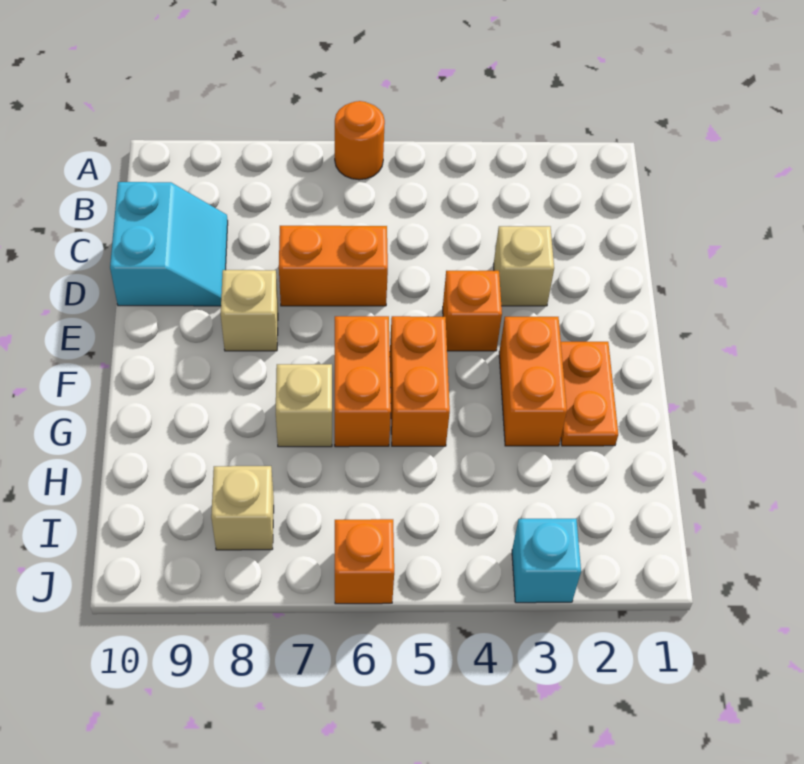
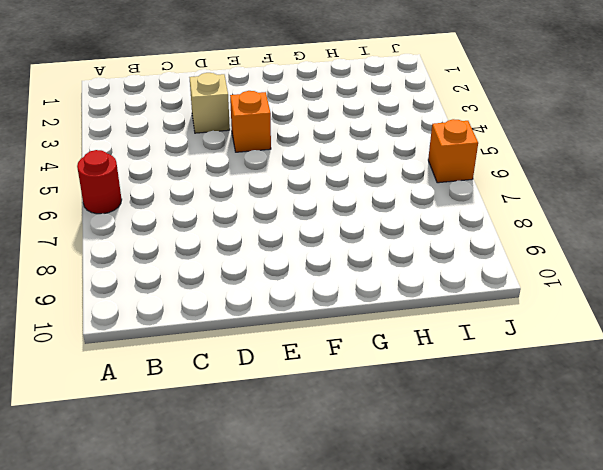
red 1x1 round brick [77,150,122,214] -> orange 1x1 round brick [335,101,385,180]
none -> cyan 2x2 slope [110,182,228,306]
none -> orange 1x2 brick [279,226,388,306]
none -> tan 1x1 brick [221,270,278,351]

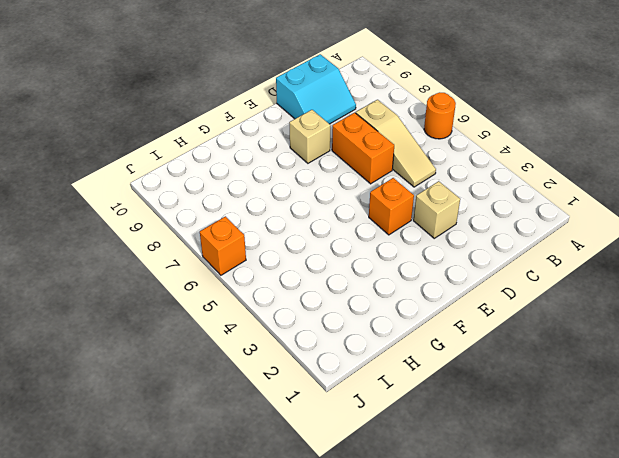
tan 1x3 slope [356,100,436,187] -> none
none -> orange 1x2 plate [561,342,618,446]
none -> orange 1x2 brick [499,317,567,446]
none -> orange 1x2 brick [390,316,450,446]

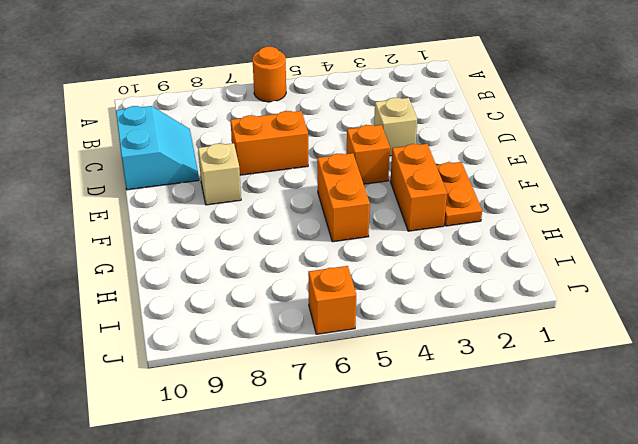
none -> orange 1x2 brick [335,316,391,447]
none -> tan 1x1 brick [276,364,332,447]
none -> tan 1x1 brick [211,466,274,550]

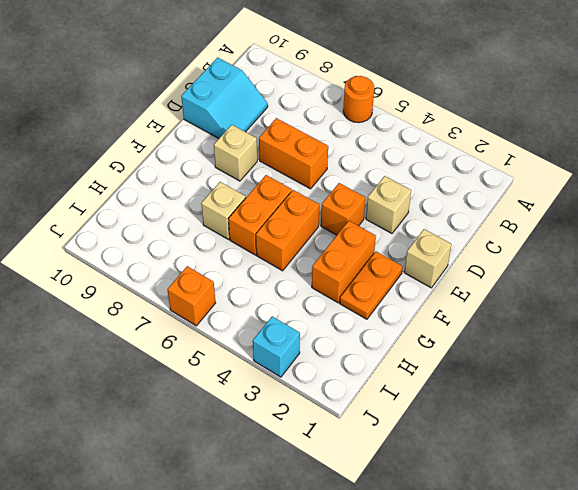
tan 1x1 brick [404,229,452,288] -> tan 1x1 brick moved to [211,466,274,550]

